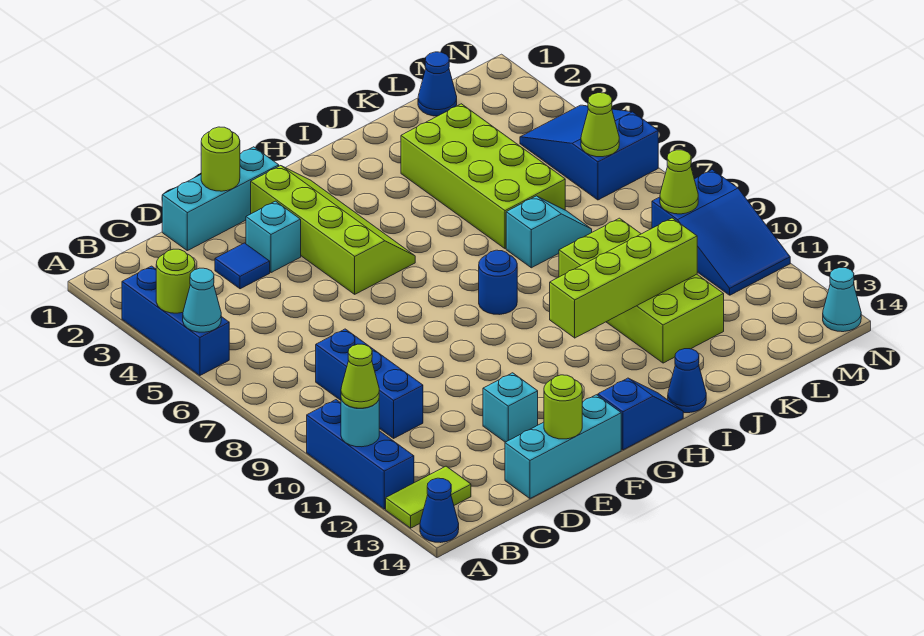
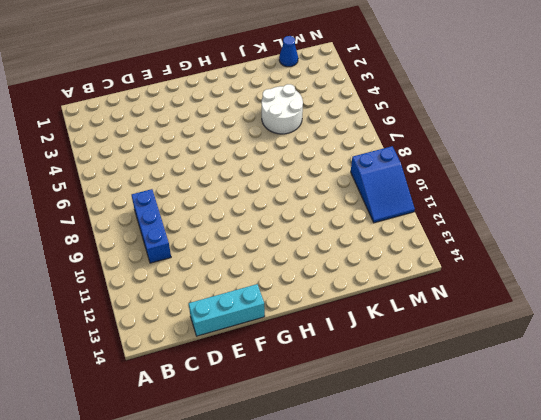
white 2x2 round brick [262,84,303,134] -> lime 2x4 brick [401,104,565,249]
none -> blue 1x3 brick [122,266,229,376]
none -> blue 1x3 brick [307,400,414,509]
none -> lime 1x2 tile [386,466,471,528]
none -> blue 1x1 cone [420,478,459,543]

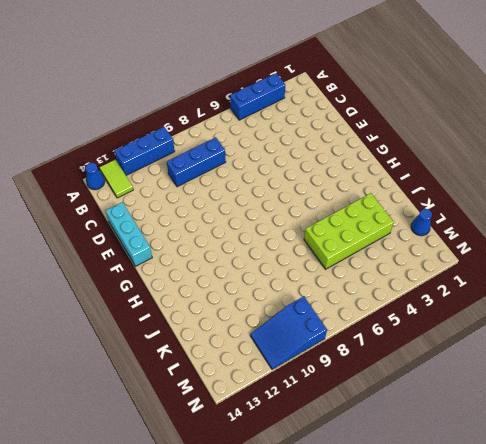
none -> cyan 1x3 brick [162,147,279,251]
none -> blue 1x1 tile [215,243,270,289]
none -> cyan 1x1 brick [246,201,301,273]
none -> cyan 1x1 brick [483,373,538,442]

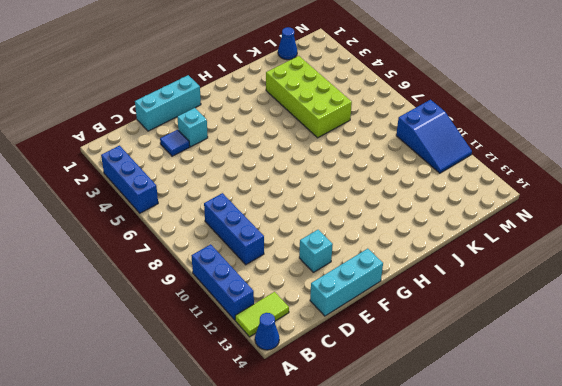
none -> lime 2x4 slope [251,166,415,294]
none -> blue 1x2 slope [598,378,683,450]
none -> blue 1x1 round brick [479,250,517,315]
none -> blue 1x1 cone [668,349,706,413]

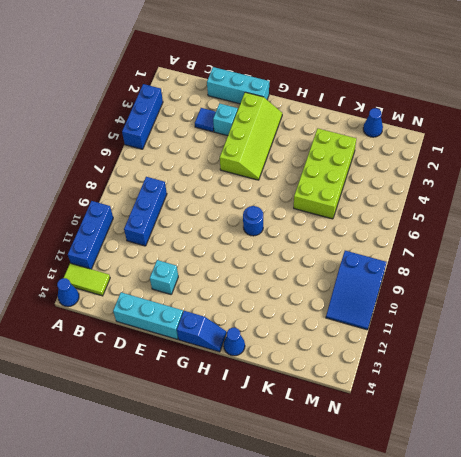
none -> cyan 1x2 slope [506,196,592,268]
none -> lime 2x4 brick [559,218,724,363]
none -> blue 2x3 slope [520,105,658,200]
none -> cyan 1x1 cone [823,268,861,332]

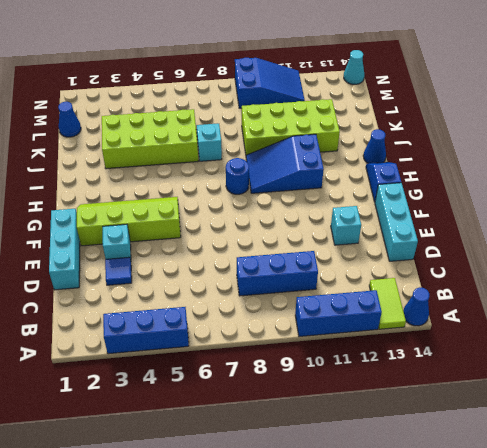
blue 2x3 slope [246,134,324,193] -> blue 2x3 slope moved to [520,105,658,200]
none -> lime 1x1 round brick [156,249,195,313]
none -> cyan 1x1 cone [183,268,221,332]
none -> cyan 1x1 round brick [341,399,379,447]
none -> lime 1x1 round brick [201,127,240,191]

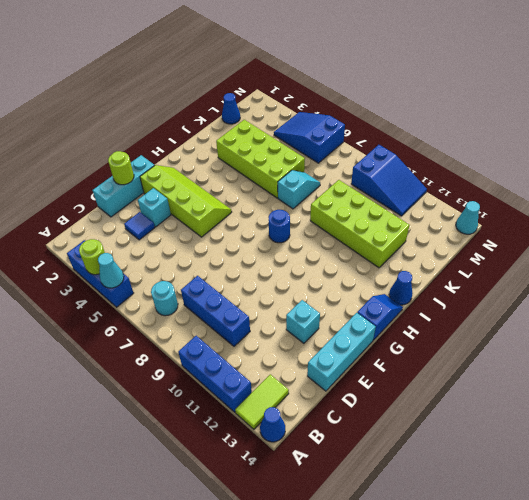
cyan 1x1 round brick [151,281,178,316] -> cyan 1x1 round brick moved to [341,399,379,447]
none -> lime 1x1 round brick [544,375,582,439]
none -> lime 1x4 brick [550,218,697,338]
none -> lime 1x1 cone [581,93,619,157]
none -> lime 1x1 cone [660,150,698,214]

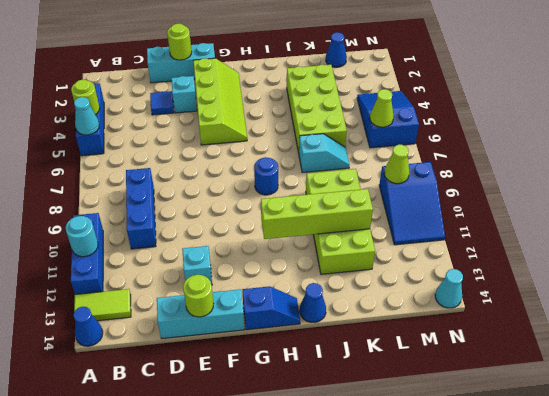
none -> lime 1x1 cone [341,344,379,408]

